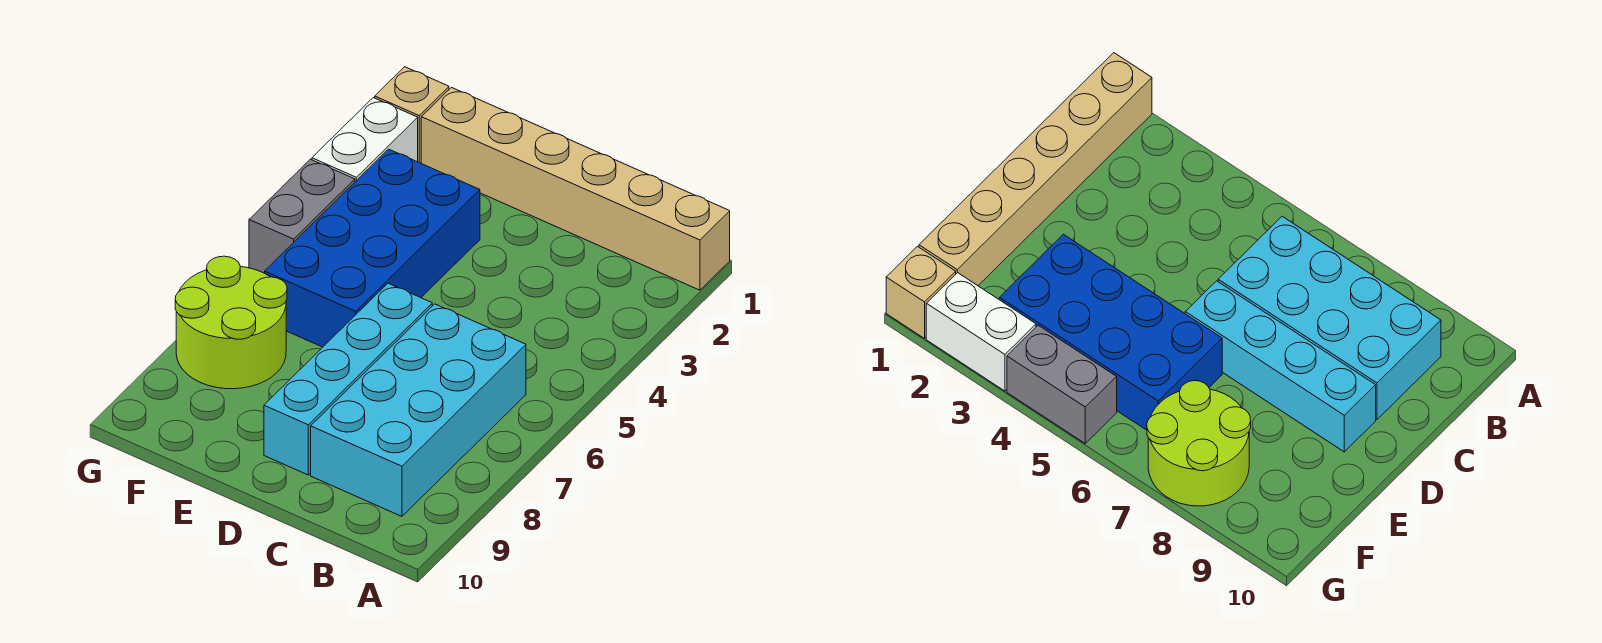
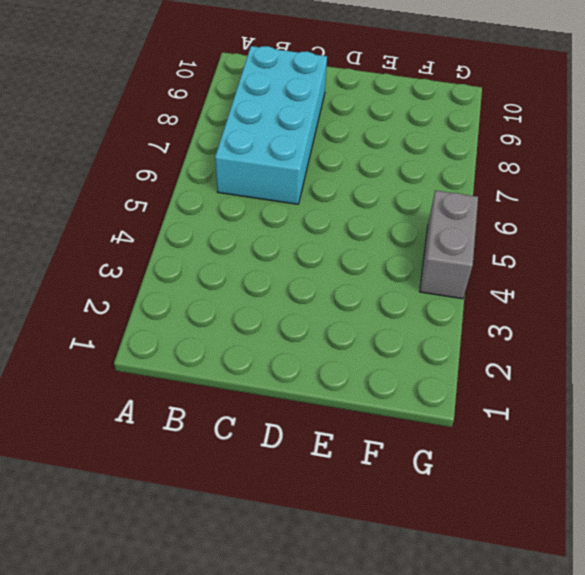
none -> tan 1x6 brick [421,88,730,290]
none -> cyan 1x4 brick [264,283,432,475]

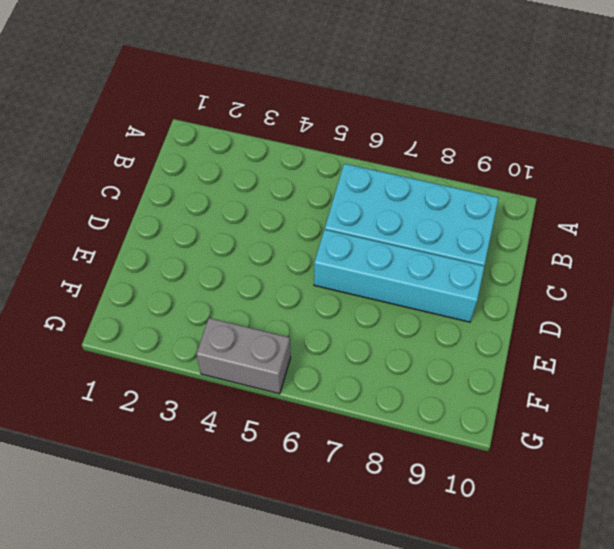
none -> tan 1x6 brick [421,88,730,290]
none -> blue 2x4 brick [265,149,480,347]

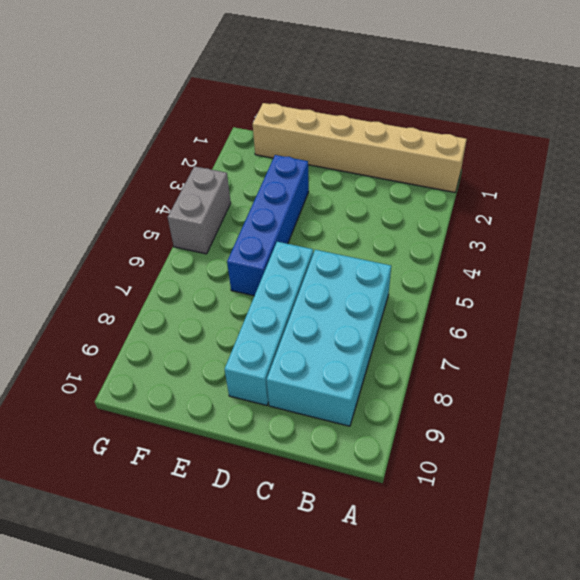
blue 1x4 brick [227,155,309,296] -> blue 2x4 brick [265,149,480,347]
none -> lime 2x2 round brick [175,256,287,389]
none -> tan 1x1 brick [375,67,449,163]

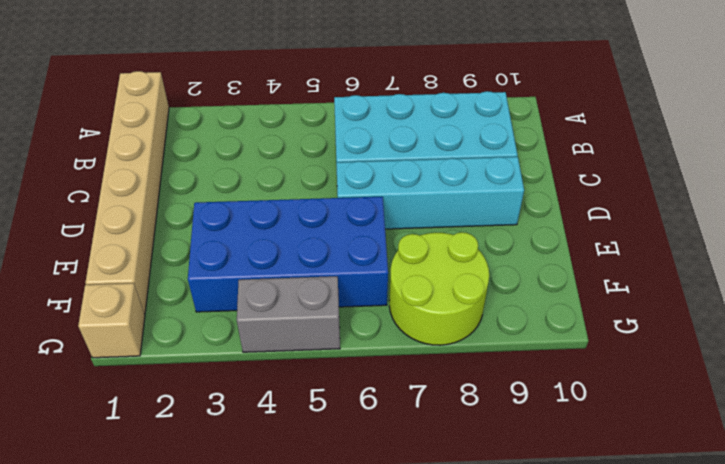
none -> white 1x2 brick [312,98,418,182]

